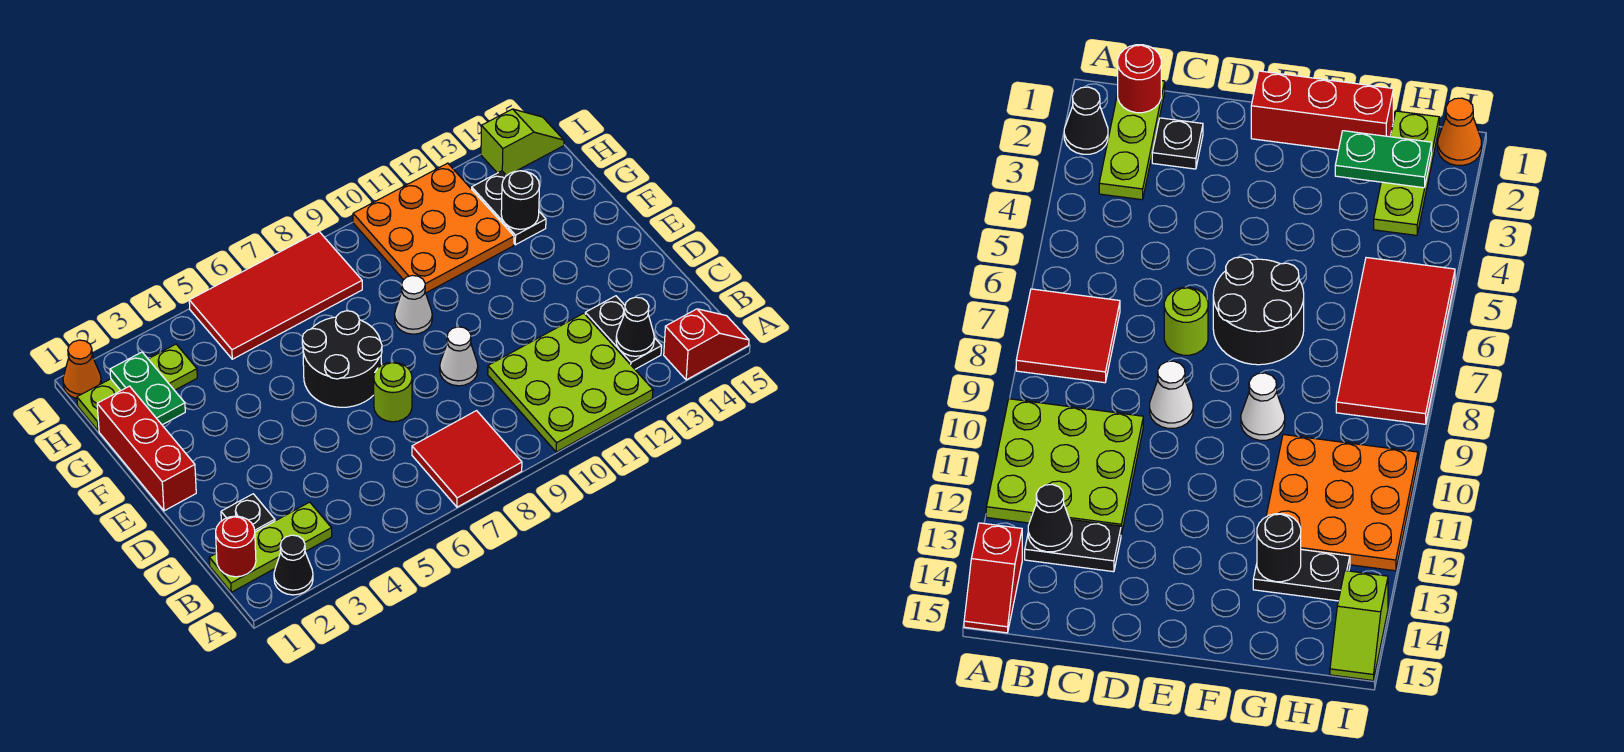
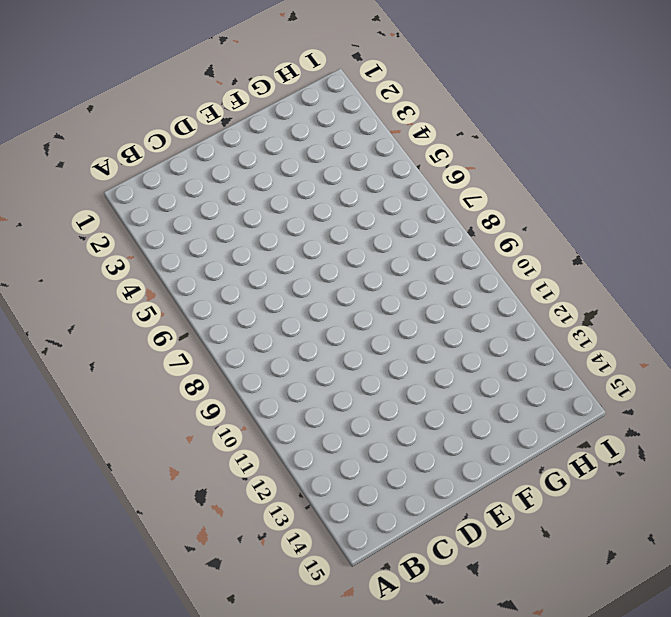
none -> black 1x1 cone [274,535,313,595]
none -> red 2x2 tile [412,411,522,507]
none -> lime 3x3 plate [488,313,653,452]

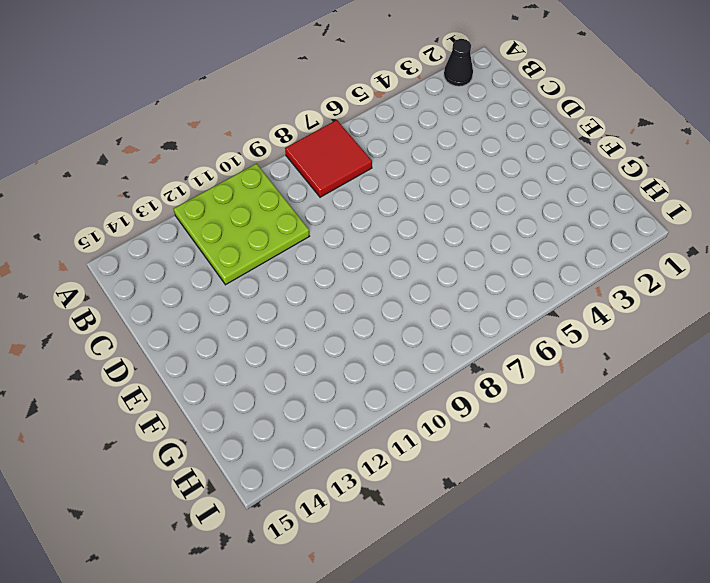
none -> red 1x2 slope [664,309,749,380]
none -> lime 1x3 plate [209,502,332,592]
none -> black 1x2 plate [585,296,662,369]

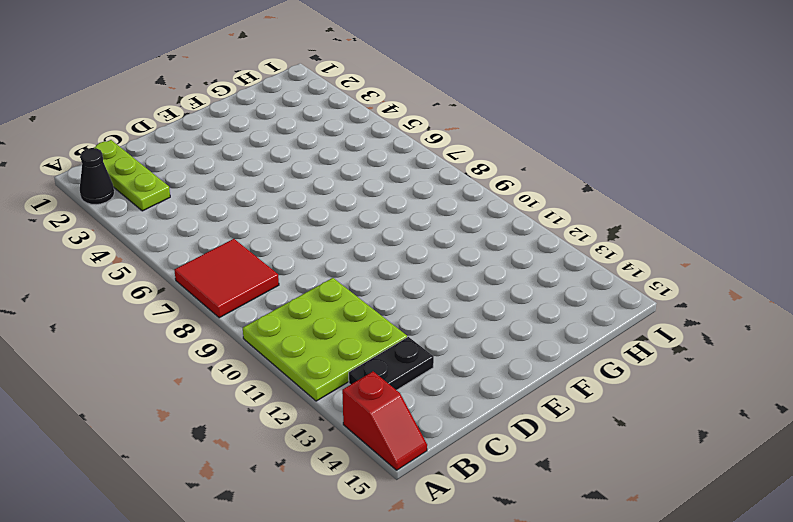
none -> black 1x1 plate [221,494,275,532]
none -> lime 1x1 round brick [374,362,412,422]
none -> white 1x1 cone [440,327,478,386]

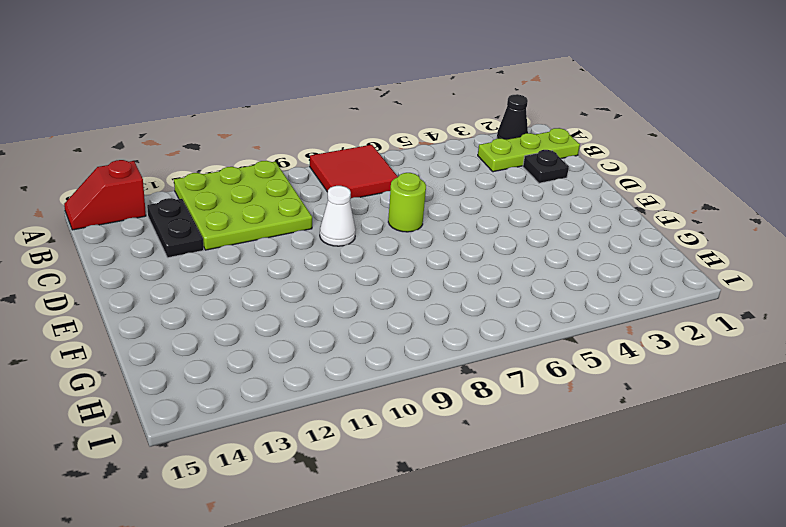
none -> red 1x3 brick [97,386,196,511]
none -> black 2x2 round brick [302,311,382,407]
none -> white 1x1 cone [395,275,432,334]

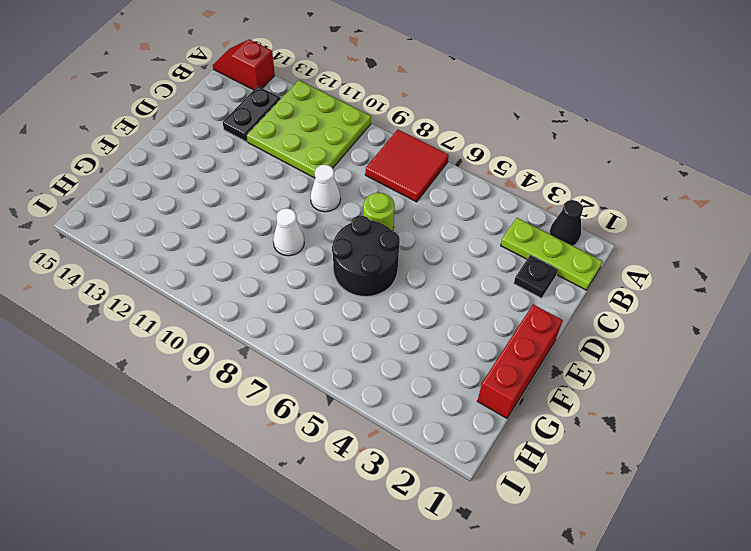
none -> orange 3x3 plate [353,163,514,293]
none -> black 1x2 plate [472,171,546,245]
none -> lime 1x3 plate [77,344,197,431]

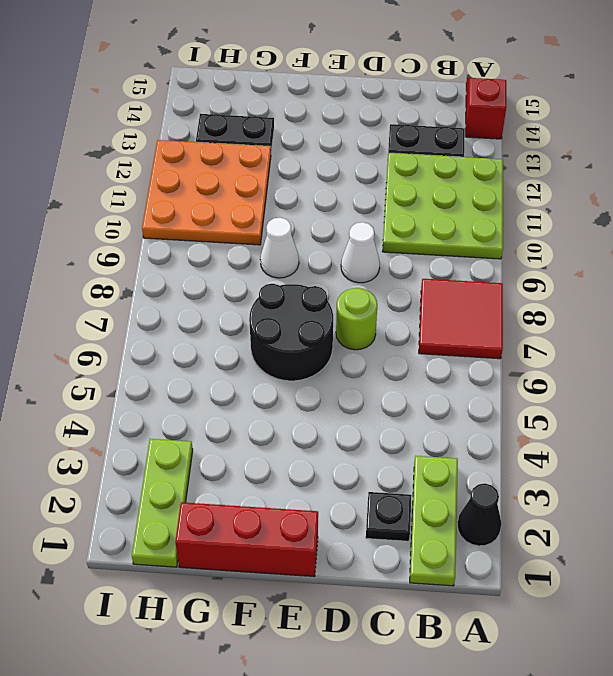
none -> red 2x4 tile [189,232,362,359]
none -> orange 1x1 cone [63,340,101,398]
none -> lime 1x2 slope [481,109,564,176]

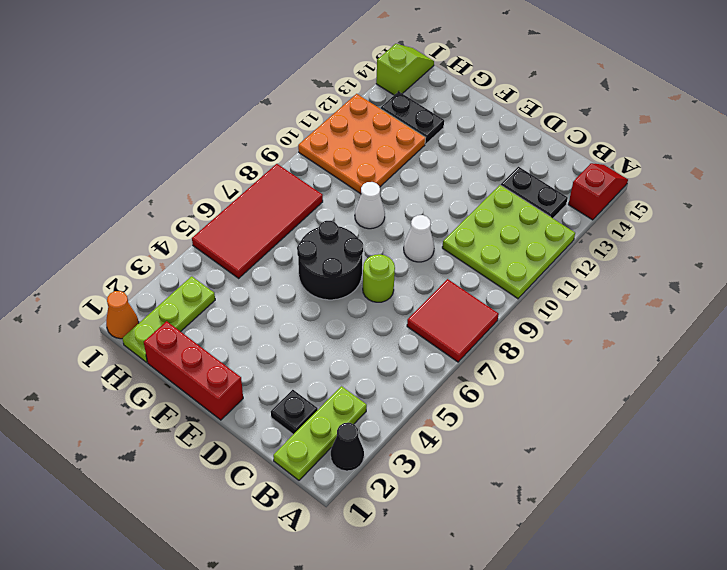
none -> red 1x1 round brick [216,516,256,577]
none -> black 1x1 cone [616,297,654,356]
none -> green 1x2 plate [110,352,185,425]

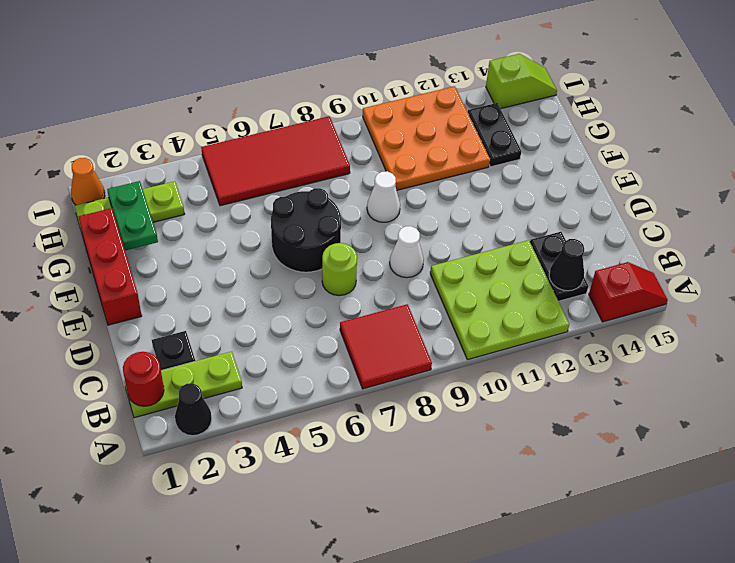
none -> black 1x1 round brick [501,171,540,229]

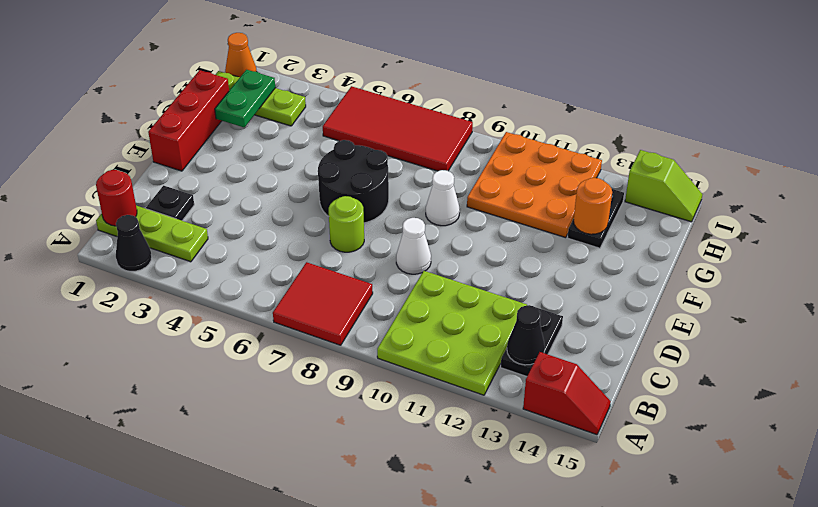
orange 1x1 round brick [573,178,612,234] -> black 1x1 round brick [501,171,540,229]

